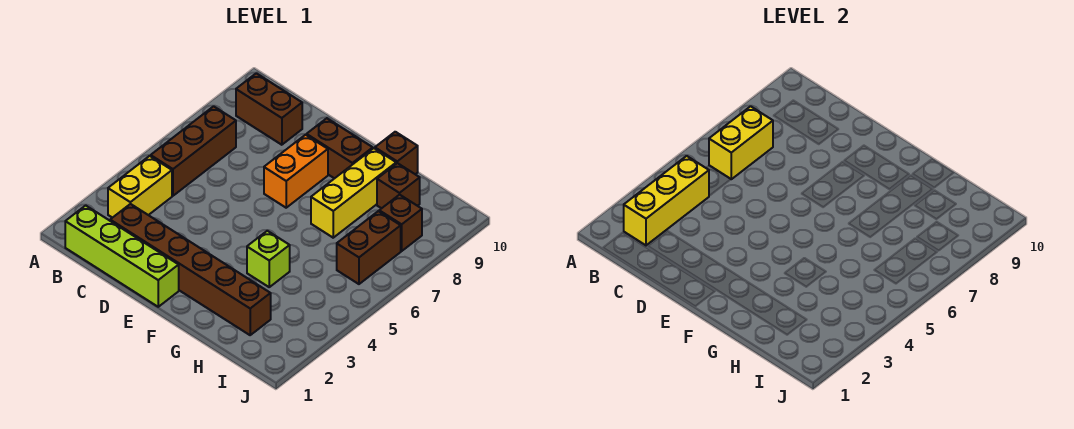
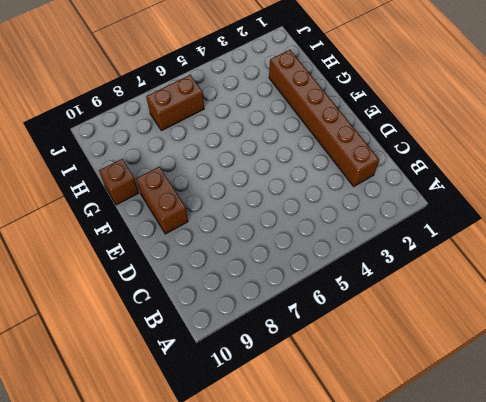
none -> lime 1x4 brick [65,205,179,307]
none -> yellow 1x2 brick [108,156,172,218]
none -> brown 1x3 brick [151,106,236,196]

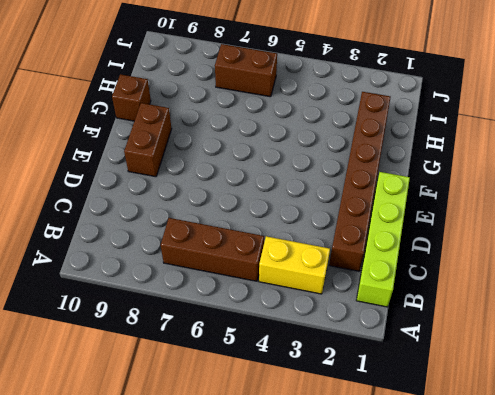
none -> brown 1x2 brick [236,73,302,145]
none -> orange 1x2 brick [264,135,328,208]
none -> lime 1x1 brick [247,231,290,287]

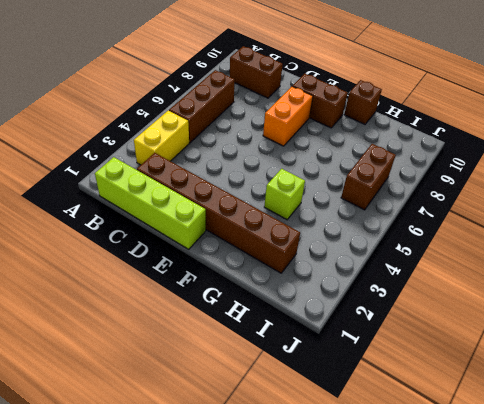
none -> yellow 1x3 brick [311,148,396,238]
none -> brown 1x1 brick [377,163,420,208]
none -> brown 1x1 brick [379,195,422,251]

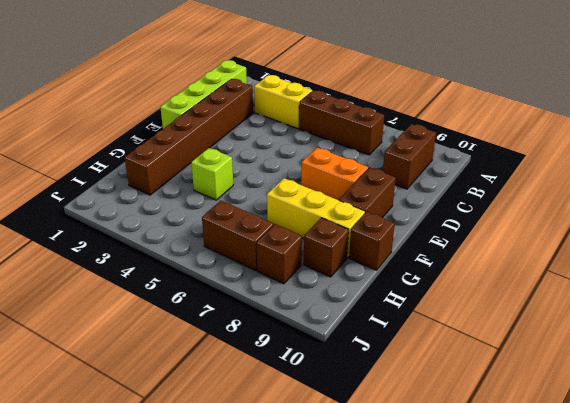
none -> yellow 1x3 brick [624,156,709,245]
none -> yellow 1x2 brick [709,106,773,179]

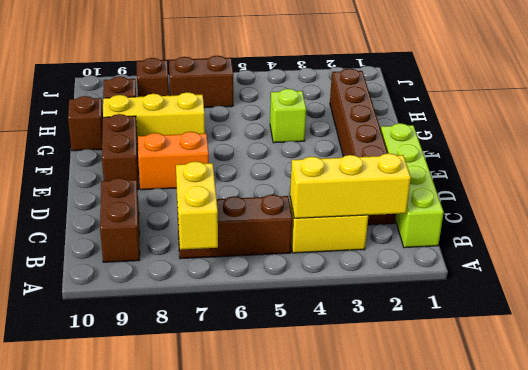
yellow 1x2 brick [176,161,218,250] -> yellow 1x2 brick turned to [709,106,773,179]

